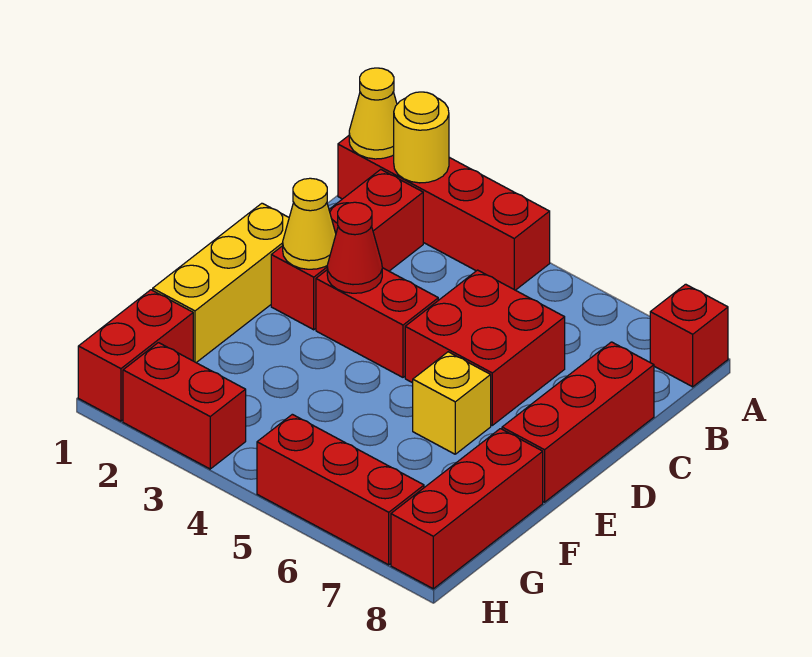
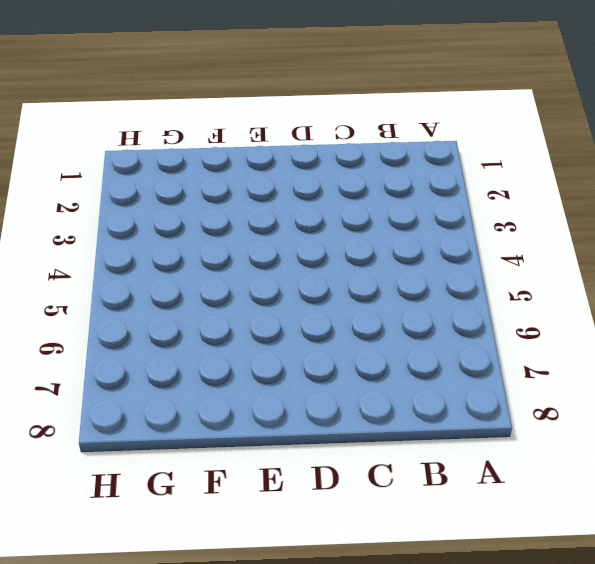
none -> red 1x4 brick [338,136,550,290]
none -> red 1x1 brick [650,284,728,387]
none -> red 1x3 brick [271,169,423,330]

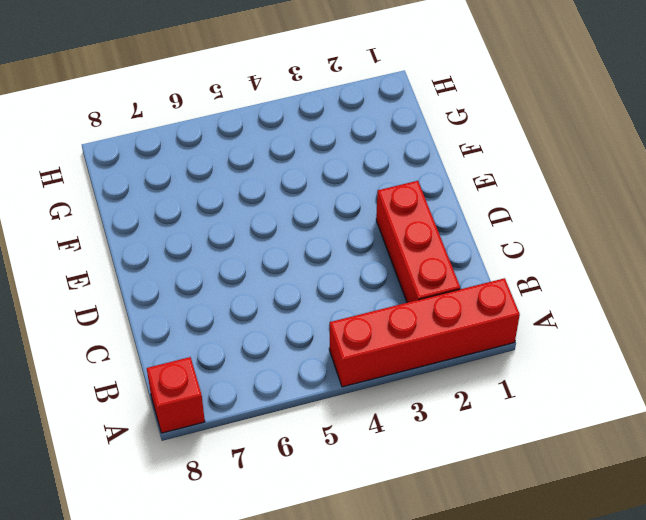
none -> red 2x2 brick [405,270,565,425]
none -> red 1x3 brick [502,342,654,502]
none -> yellow 1x3 brick [153,203,289,363]

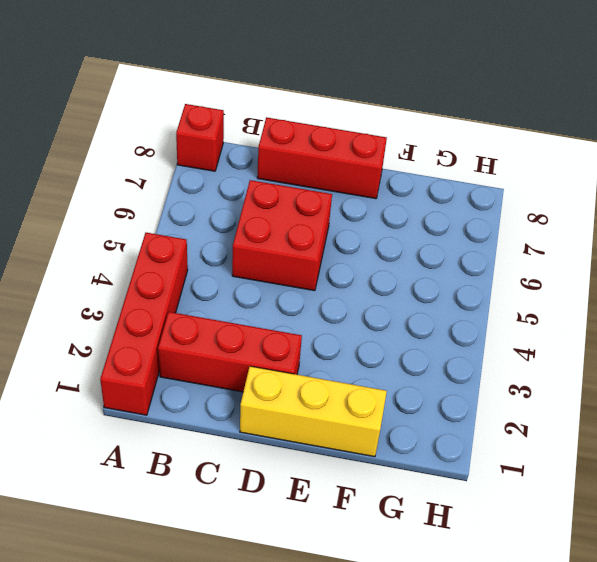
none -> red 1x2 brick [316,268,438,377]
none -> yellow 1x1 brick [413,352,491,454]
none -> red 1x3 brick [391,429,543,589]

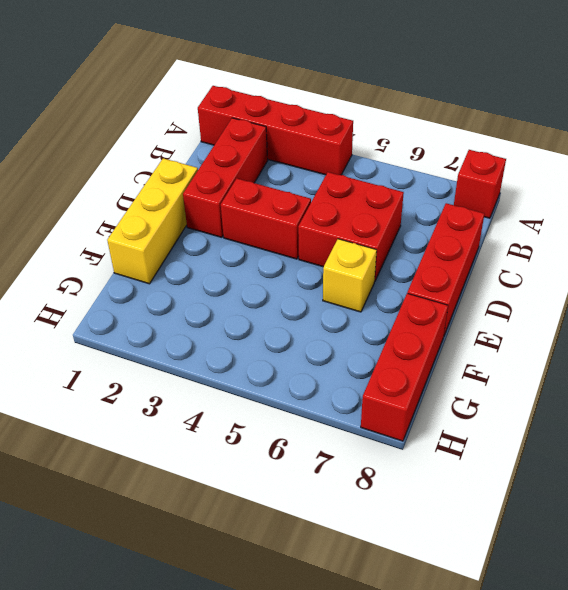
none -> red 1x2 brick [78,290,193,421]
none -> red 1x2 brick [123,343,246,469]
none -> red 1x3 brick [257,414,424,565]

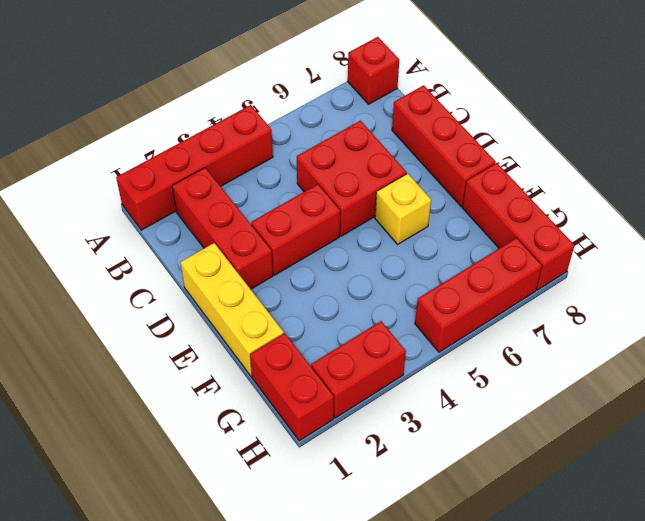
none -> yellow 1x1 cone [349,68,397,159]
none -> yellow 1x1 round brick [394,92,449,183]
none -> yellow 1x1 cone [283,178,336,269]

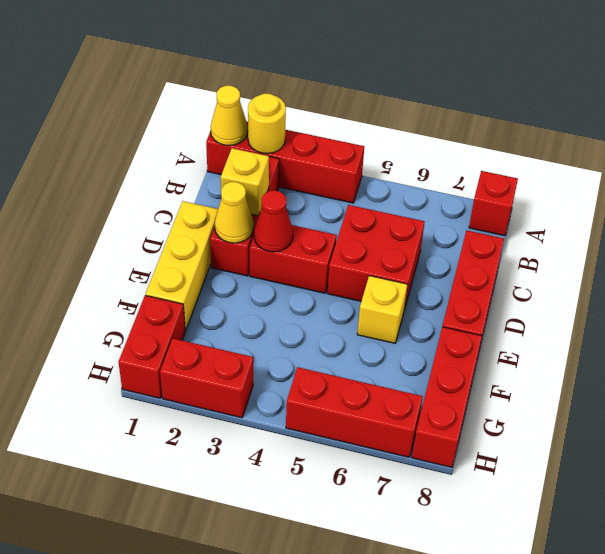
yellow 1x1 brick [221,148,269,216] -> none

